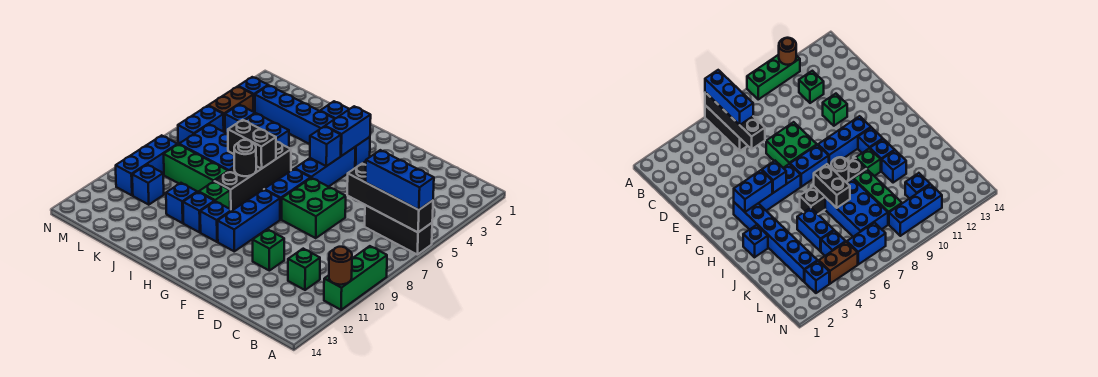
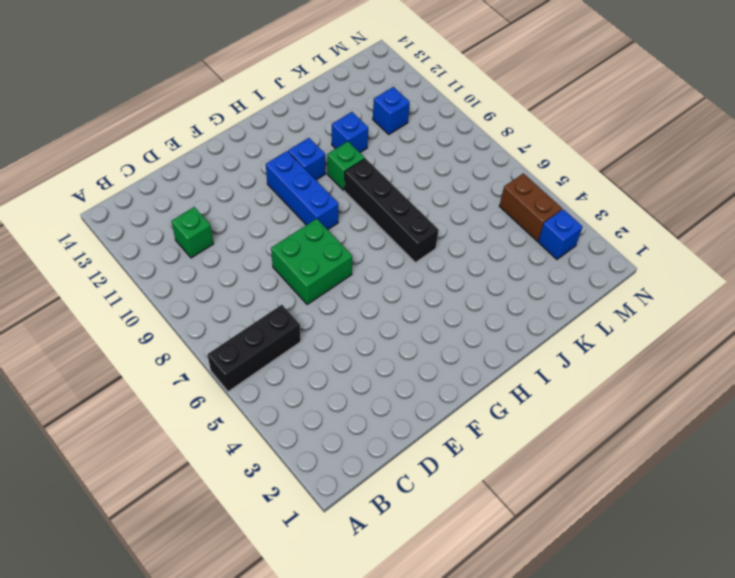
none -> green 1x3 brick [324,246,387,310]
none -> green 1x1 brick [253,229,284,271]
none -> blue 1x6 brick [255,85,370,168]
none -> blue 1x3 brick [295,147,355,187]

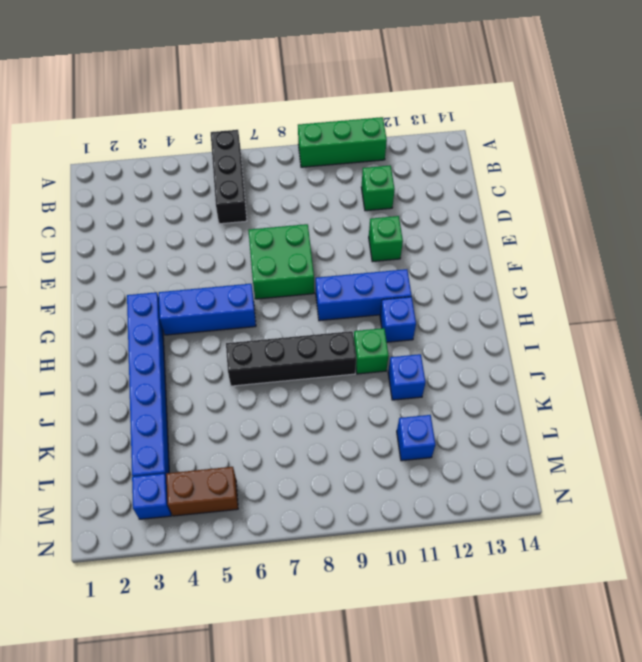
none -> blue 1x2 brick [264,169,310,219]
none -> blue 1x1 brick [320,101,349,119]
none -> blue 1x1 brick [183,192,214,232]
none -> blue 1x2 brick [245,113,289,148]

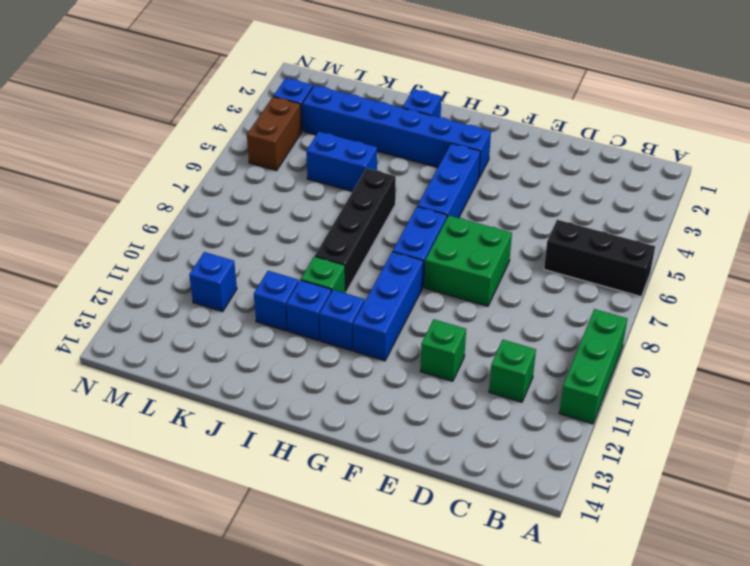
none -> blue 2x3 brick [179,124,234,171]
none -> green 1x3 brick [164,144,228,192]
none -> blue 1x1 brick [225,105,255,134]
none -> blue 1x2 brick [178,106,224,144]

